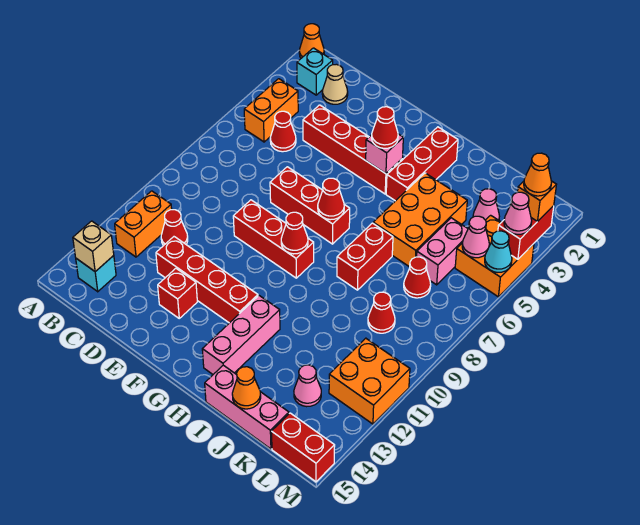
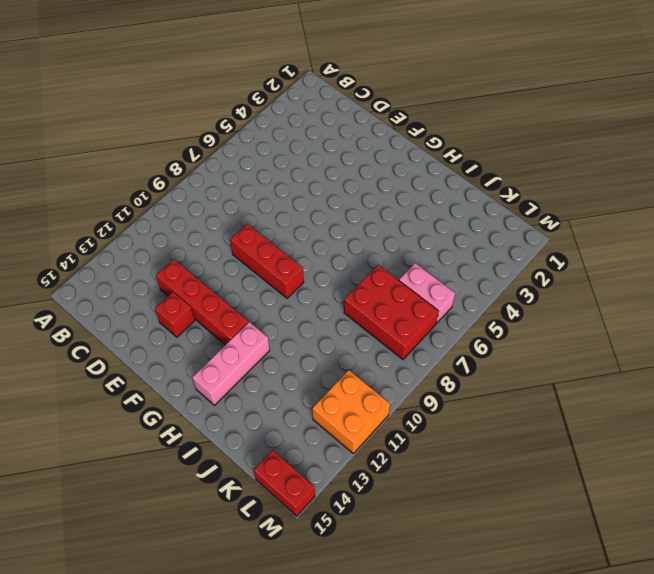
red 2x3 brick [344,265,439,359] -> red 1x1 cone [404,257,431,298]
pink 1x2 brick [399,263,455,323] -> pink 1x2 brick turned to [417,218,468,285]
none -> orange 1x1 cone [299,24,324,58]
none -> cyan 1x1 brick [297,48,333,95]
none -> orange 1x2 brick [244,79,298,142]
none -> orange 1x2 brick [115,191,172,257]

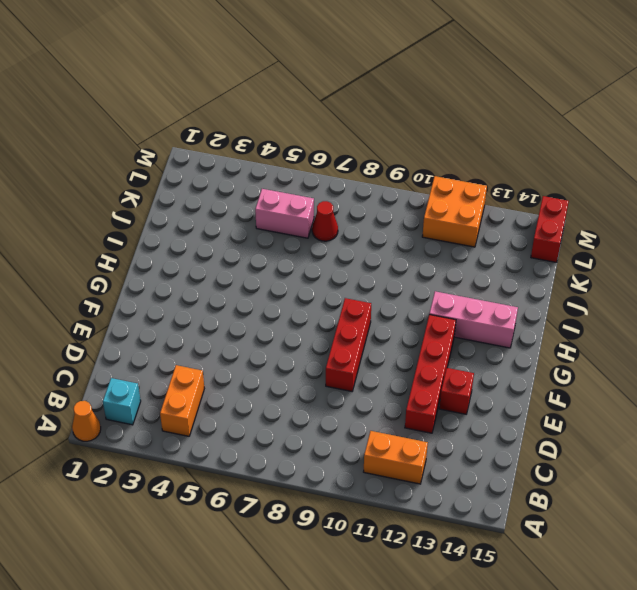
orange 1x2 brick [160,365,204,436] -> orange 1x2 brick turned to [244,79,298,142]
none -> cyan 1x1 brick [76,255,116,292]
none -> tan 1x1 cone [322,64,348,104]
none -> red 1x1 cone [270,111,296,152]
none -> red 1x1 cone [161,210,188,246]

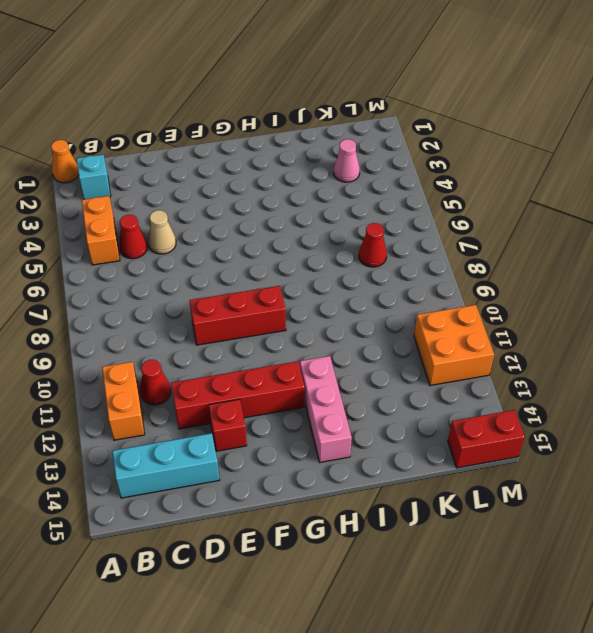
cyan 1x3 brick [112,433,220,498] -> cyan 1x1 brick [76,255,116,292]
tan 1x1 cone [148,210,176,254] -> tan 1x1 cone moved to [322,64,348,104]
none -> red 1x4 brick [303,105,402,194]
none -> red 1x3 brick [270,167,350,244]
none -> red 1x3 brick [386,127,458,201]
none -> orange 2x3 brick [373,173,467,267]

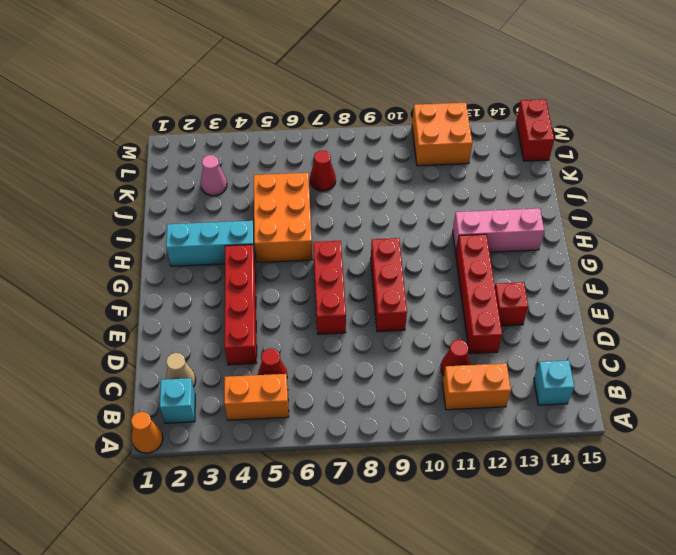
cyan 1x3 brick [166,221,255,266] -> red 1x3 brick [386,127,458,201]
orange 2x3 brick [254,173,312,262] -> orange 2x3 brick turned to [373,173,467,267]
none -> red 1x2 brick [337,223,393,290]
none -> pink 1x3 brick [205,365,289,449]
none -> pink 1x2 brick [417,218,468,285]
none -> red 1x1 cone [368,292,395,333]

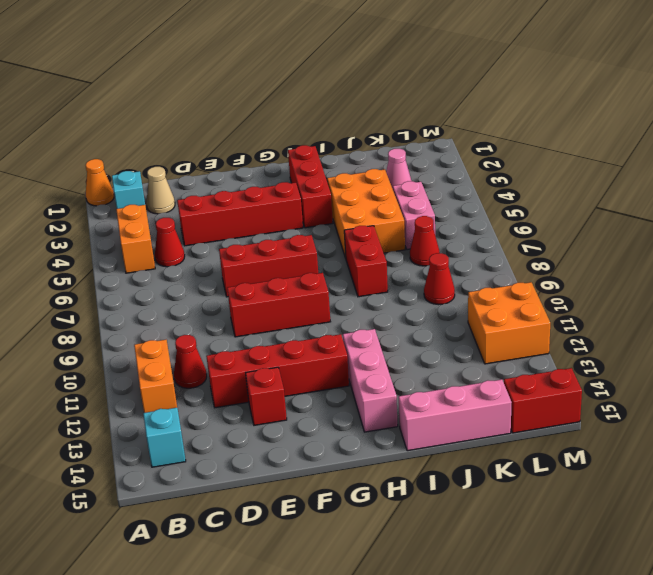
none -> pink 1x1 cone [294,365,321,407]
none -> orange 2x2 brick [455,215,534,297]
none -> tan 1x1 brick [73,221,114,272]
none -> pink 1x1 brick [366,134,403,174]

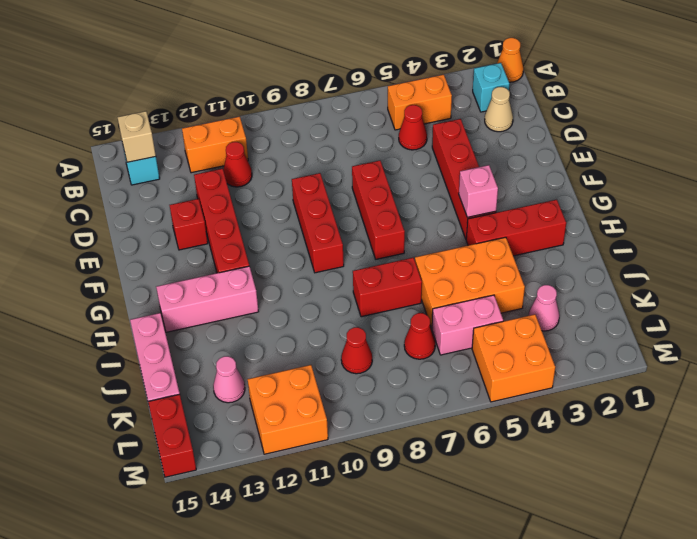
none -> red 1x1 cone [318,178,344,220]
none -> red 1x1 cone [281,212,308,254]
none -> orange 1x1 cone [232,367,261,409]
none -> pink 1x1 cone [462,216,489,258]

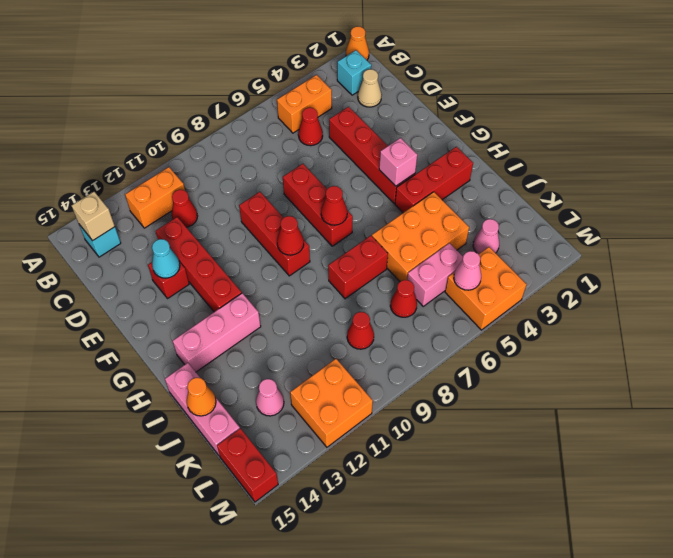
cyan 1x1 cone [152,239,180,278] -> cyan 1x1 cone moved to [485,231,512,272]
none -> red 1x2 brick [498,206,554,259]
none -> red 1x1 cone [372,107,398,148]
none -> orange 1x1 brick [518,181,556,222]
none -> pink 1x1 cone [504,192,532,234]

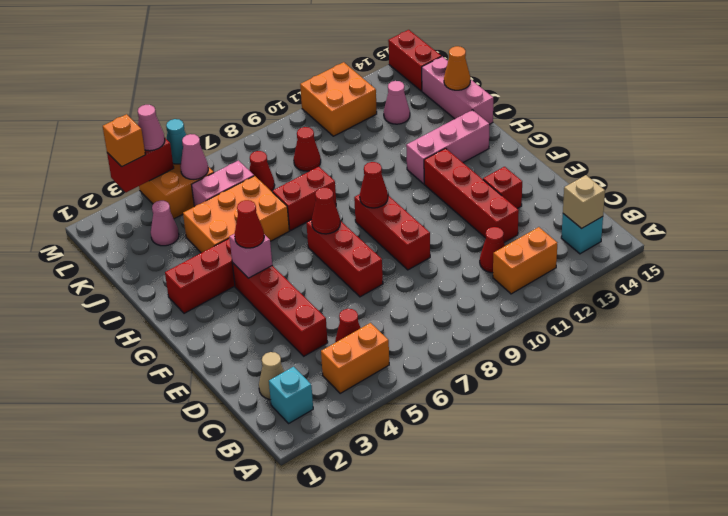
none -> orange 1x1 cone [299,24,324,58]
none -> orange 1x1 cone [524,153,552,196]

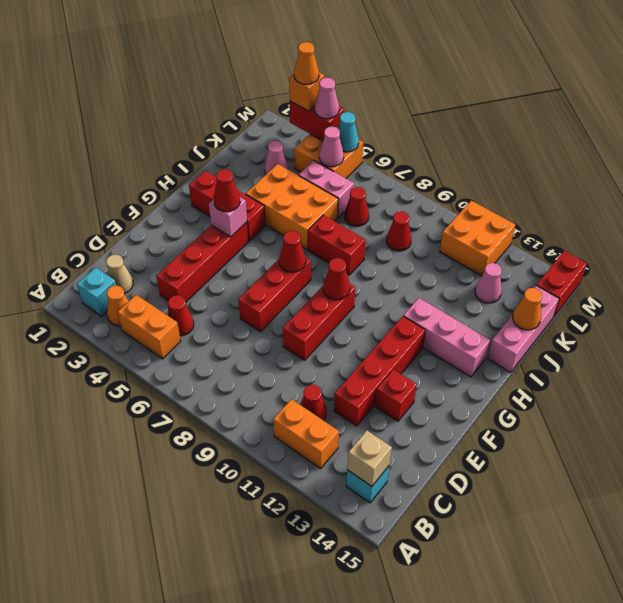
orange 1x1 cone [107,286,129,326] -> orange 1x1 cone moved to [299,24,324,58]

